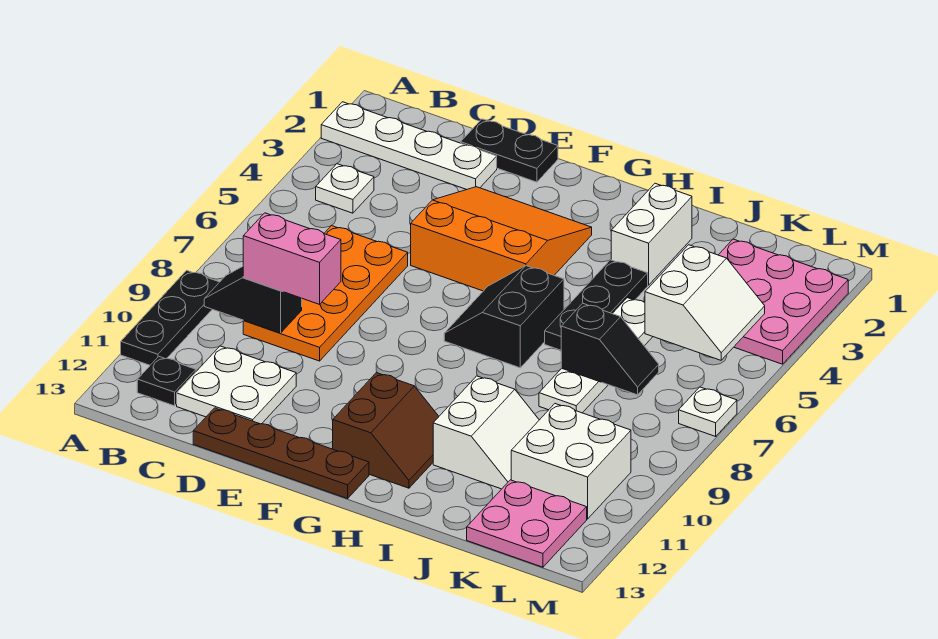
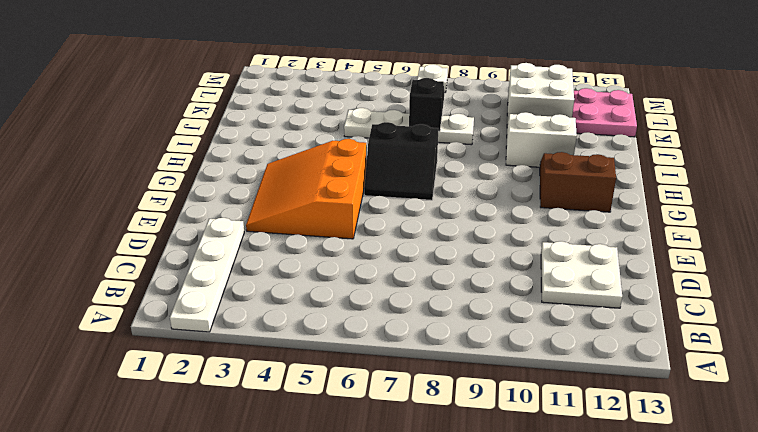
none -> black 1x3 plate [121,270,219,365]
none -> white 1x1 plate [316,164,374,213]
none -> black 1x1 plate [137,356,196,406]

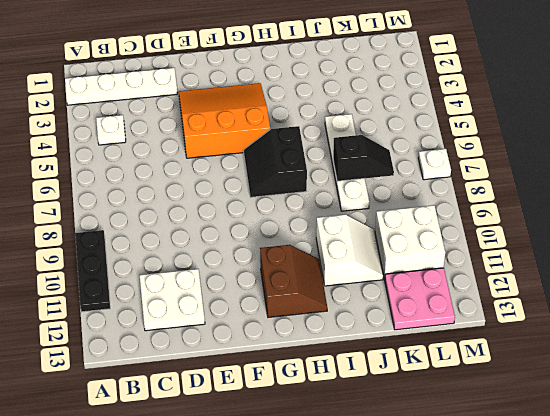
none -> black 1x1 plate [137,356,196,406]
none -> orange 2x4 plate [243,226,408,361]
none -> black 1x2 plate [461,119,558,182]

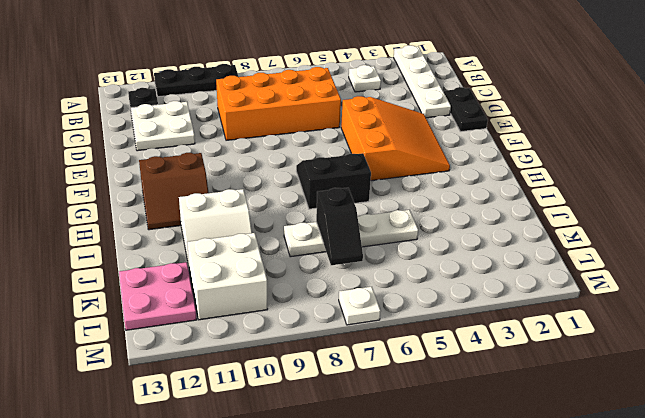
orange 2x4 brick [216,67,341,140] -> orange 2x4 plate [243,226,408,361]
none -> brown 1x4 plate [193,408,369,499]
none -> white 1x2 brick [611,183,692,285]
none -> black 1x3 plate [545,260,648,350]

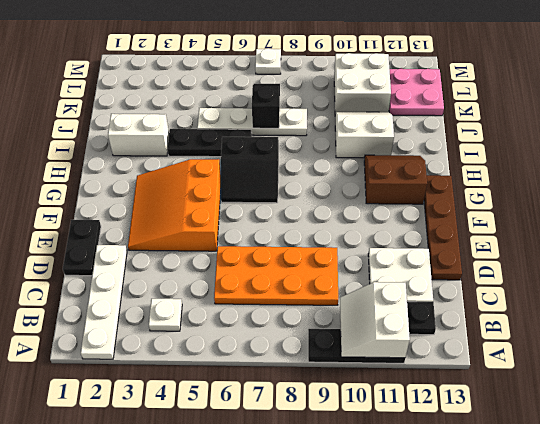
white 2x2 slope [340,282,410,358] -> white 2x2 slope turned to [645,245,765,360]
none -> pink 3x3 plate [719,239,848,364]
none -> black 1x2 slope [204,267,302,333]
none -> pink 1x2 brick [243,213,341,304]

